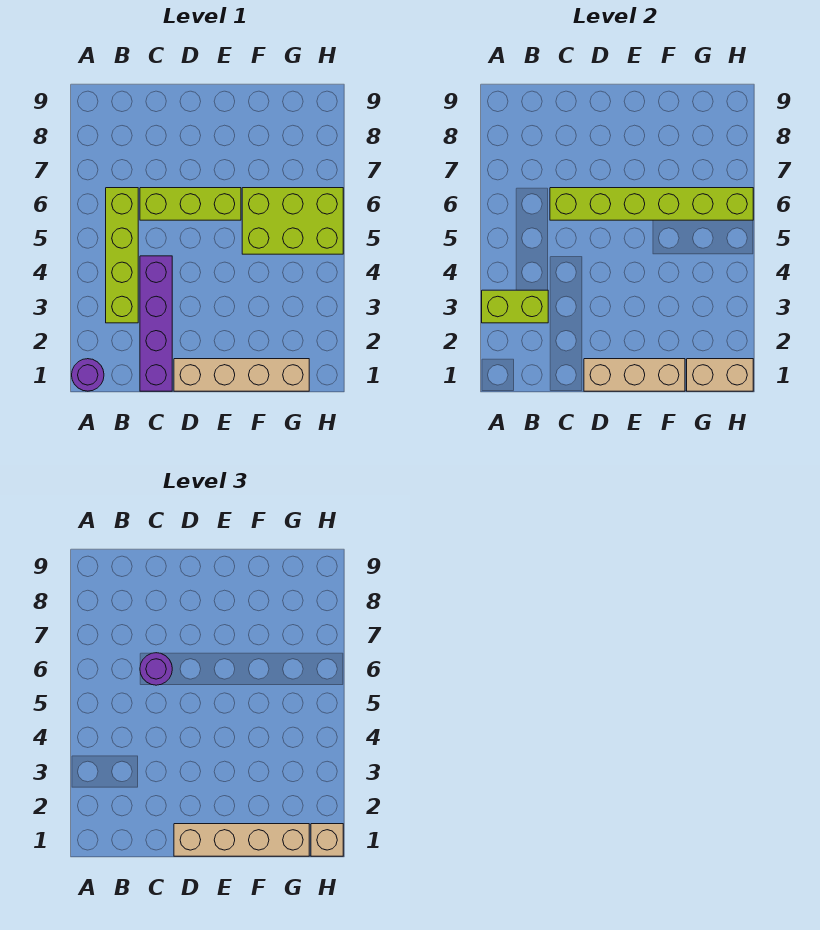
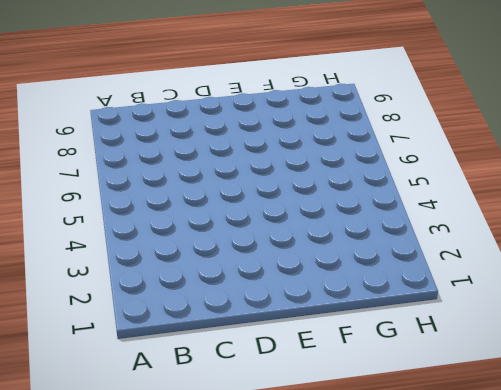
none -> purple 1x1 round brick [72,359,104,391]
none -> lime 1x4 brick [106,188,138,323]
none -> purple 1x4 brick [140,256,172,391]

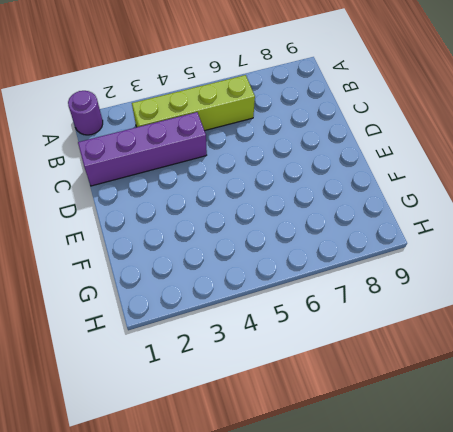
none -> lime 1x3 brick [140,188,241,220]
none -> tan 1x4 brick [174,359,309,391]
none -> lime 2x3 brick [242,188,343,254]

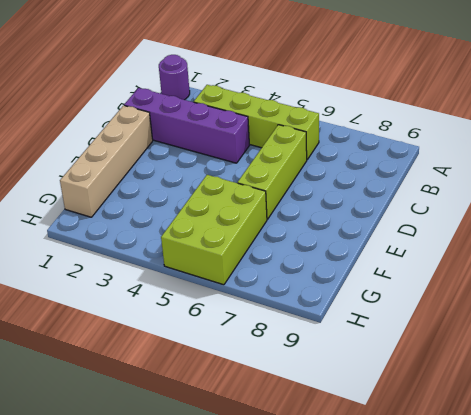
none -> lime 1x2 brick [482,290,548,323]
none -> lime 1x6 brick [550,188,753,220]
none -> tan 1x3 brick [584,359,685,391]

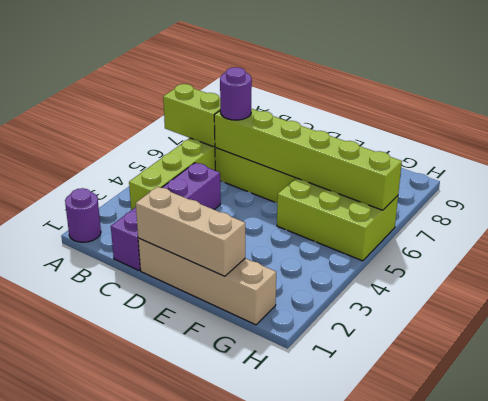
lime 1x2 brick [163,84,220,147] -> lime 1x2 brick moved to [482,290,548,323]
none -> tan 1x2 brick [687,359,753,391]
none -> tan 1x4 brick [174,824,309,856]
none -> tan 1x1 brick [311,824,343,856]

